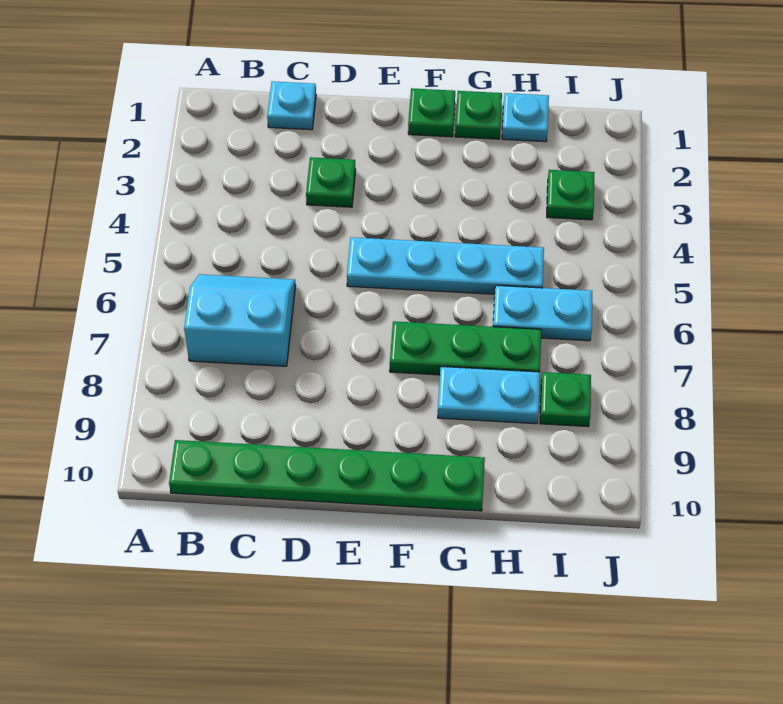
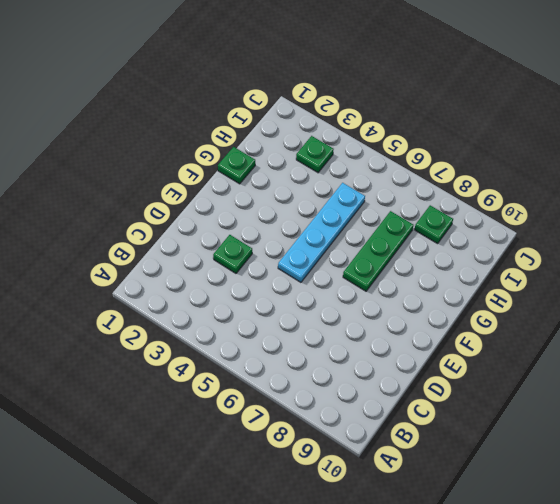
none -> cyan 2x2 slope [184,274,296,366]
none -> green 1x6 plate [169,440,485,511]
none -> cyan 1x1 plate [267,81,316,130]

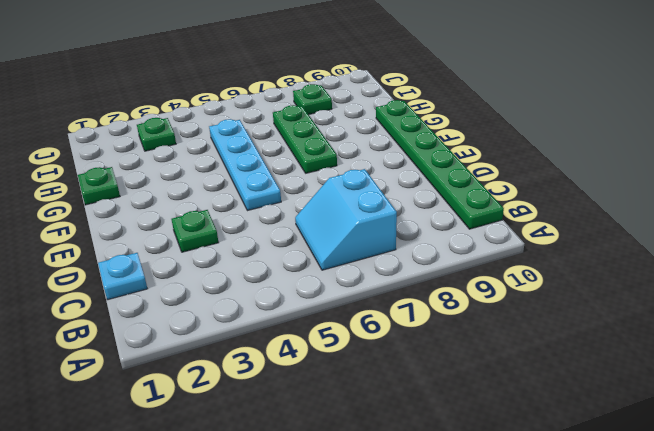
none -> green 1x1 plate [408,88,455,137]
none -> cyan 1x2 plate [438,367,540,424]
none -> cyan 1x1 plate [502,93,549,142]

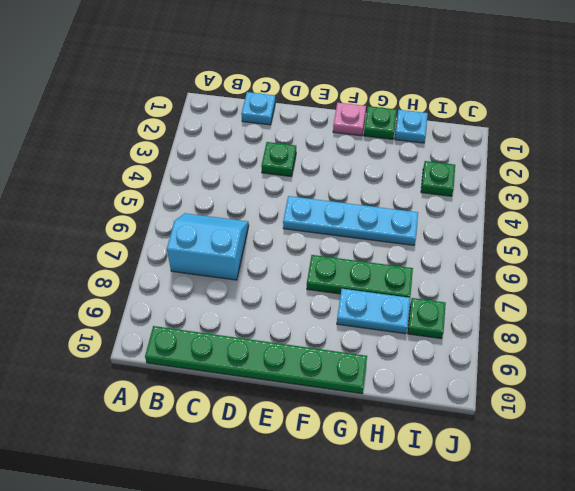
pink 1x1 plate [333,103,366,136] -> green 1x1 plate [408,88,455,137]
none -> cyan 1x2 plate [493,285,592,341]

